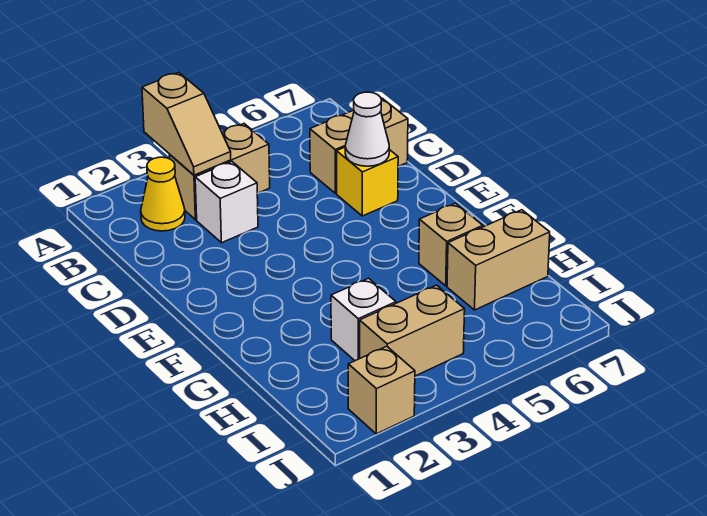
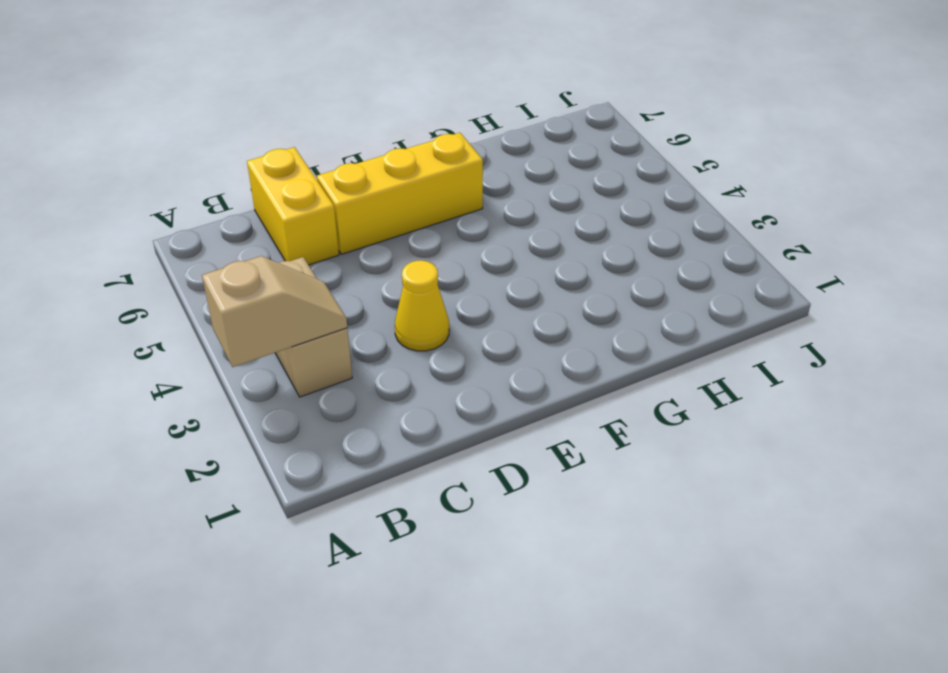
yellow 1x2 brick [247,147,339,265] -> tan 1x2 brick [310,98,408,193]
yellow 1x1 cone [395,260,449,351] -> yellow 1x1 cone moved to [141,157,185,231]
yellow 1x3 brick [317,133,483,254] -> yellow 1x1 brick [337,147,398,216]
none -> white 1x1 brick [195,162,258,243]
none -> tan 1x1 brick [419,203,483,286]
none -> white 1x1 brick [331,278,396,361]

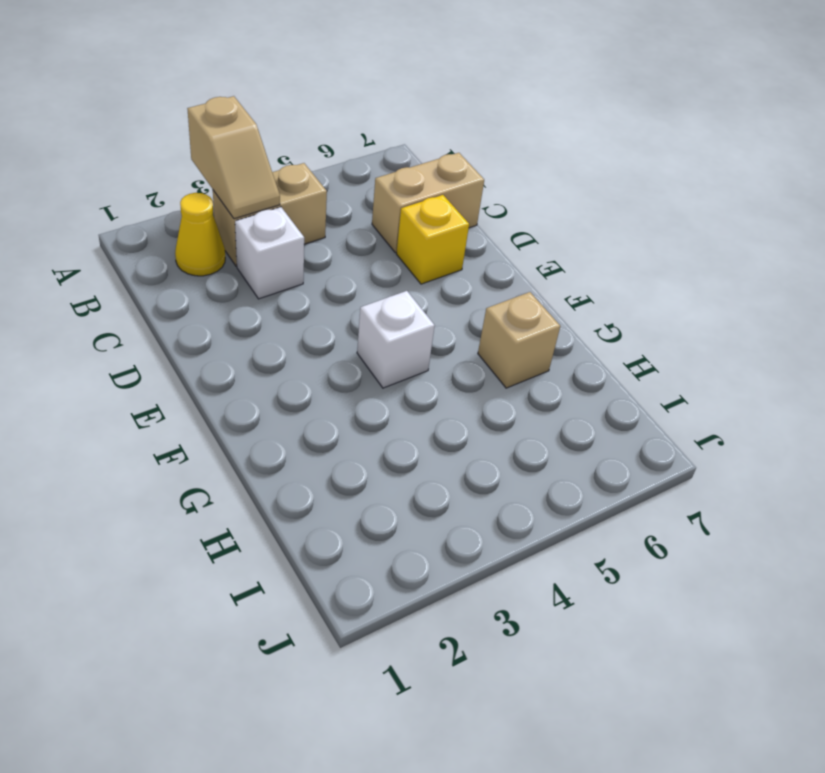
white 1x1 brick [357,291,435,388] -> white 1x1 brick moved to [331,278,396,361]
none -> tan 1x2 brick [447,210,550,310]
none -> tan 1x2 brick [360,285,465,376]
none -> tan 1x1 brick [348,346,415,434]

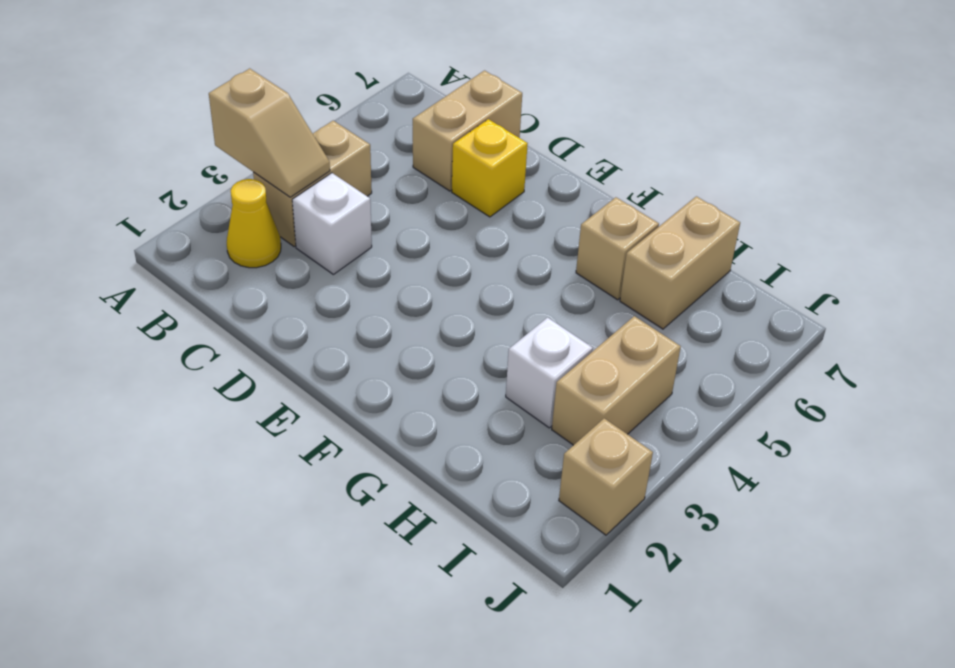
none -> white 1x1 cone [345,92,389,166]

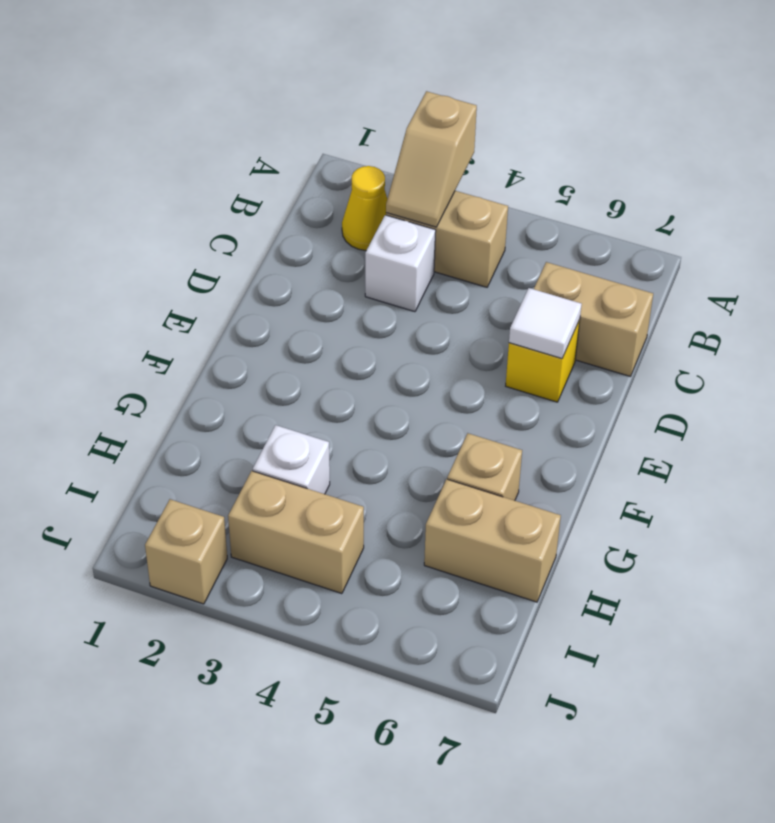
white 1x1 tile [509,288,582,358] -> white 1x1 cone [345,92,389,166]

